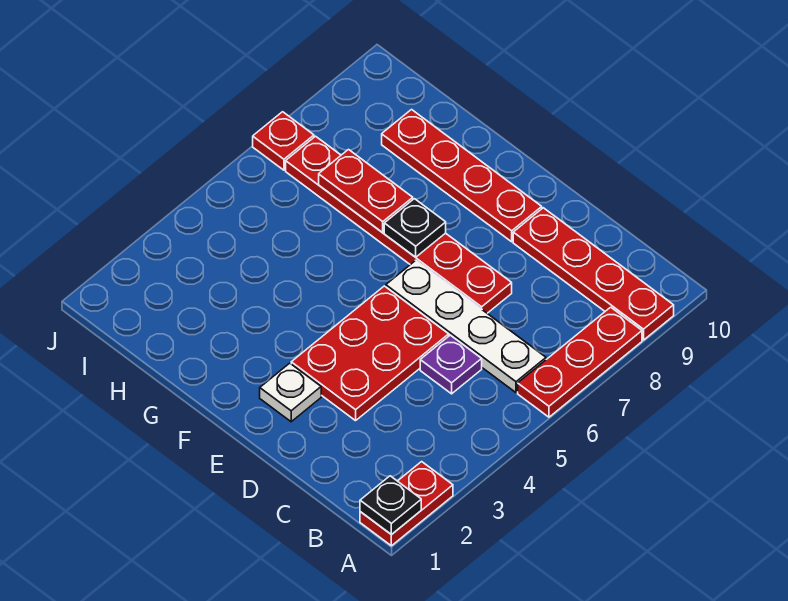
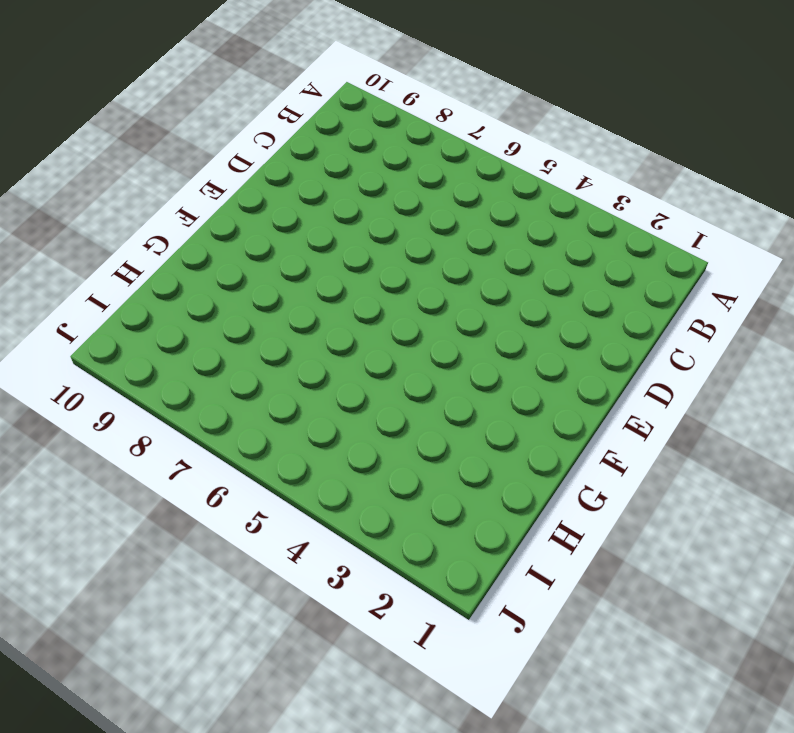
none -> red 1x2 plate [360,462,453,546]
none -> red 1x3 plate [518,307,642,417]
none -> red 1x4 plate [513,208,674,340]

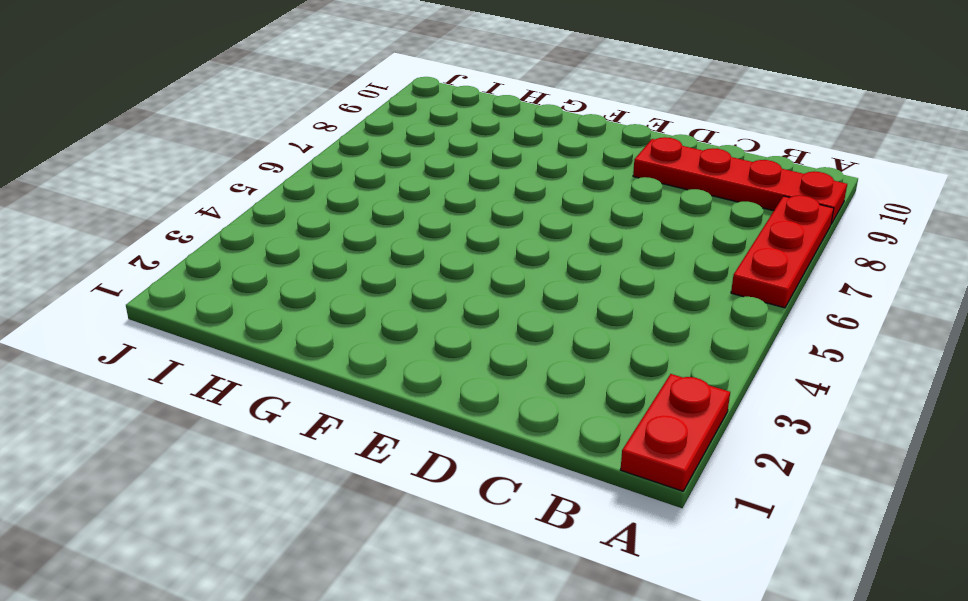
none -> white 1x4 plate [386,260,546,393]
none -> purple 1x1 plate [420,335,482,394]
none -> red 2x3 plate [291,286,449,421]

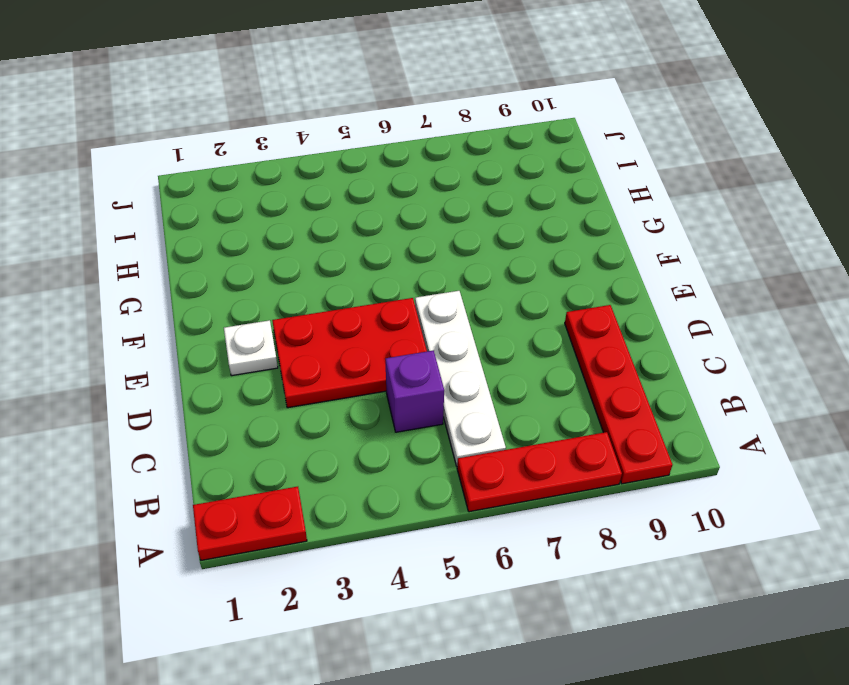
purple 1x1 brick [386,351,444,432] -> purple 1x1 plate [420,335,482,394]
none -> red 1x6 plate [286,136,512,313]
none -> red 1x4 plate [382,110,542,242]
none -> red 1x1 plate [253,112,314,170]

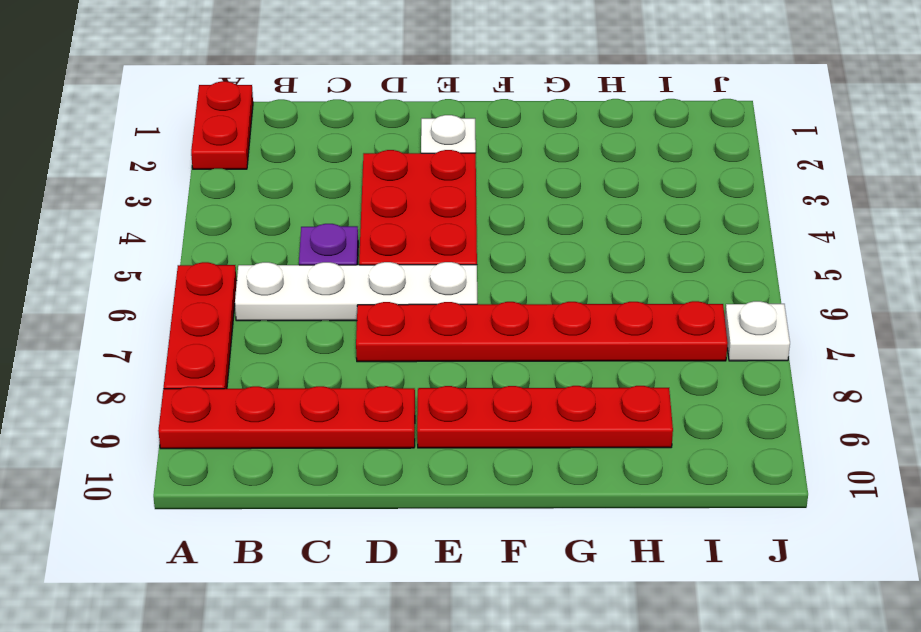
white 1x1 plate [725,301,790,361] -> red 1x1 plate [253,112,314,170]
none -> black 1x1 plate [360,476,421,535]
none -> black 1x1 plate [384,199,446,257]
none -> red 1x2 plate [319,150,413,233]

